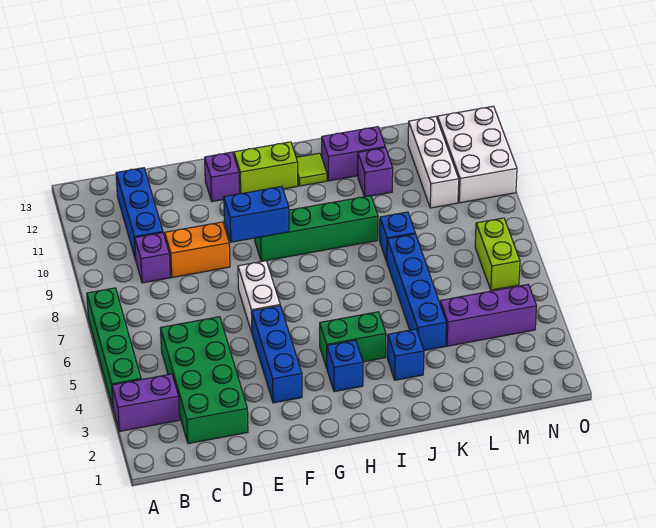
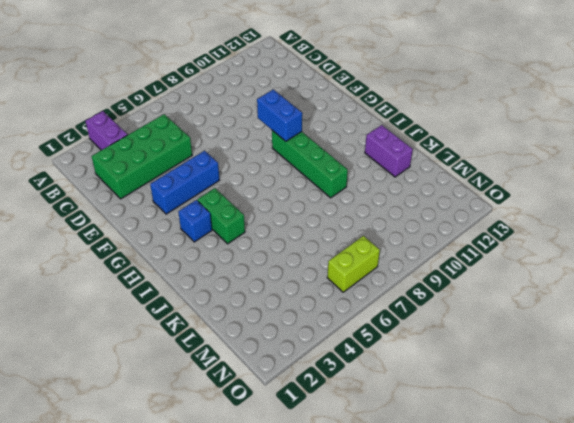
none -> green 1x4 brick [87,288,141,406]
none -> purple 1x1 brick [135,233,170,283]
none -> blue 1x3 brick [116,168,163,260]

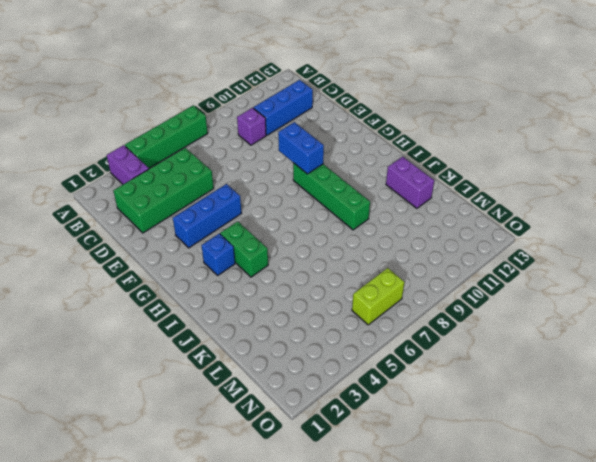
none -> orange 1x2 brick [165,222,230,278]
none -> white 1x2 brick [238,261,280,333]
none -> purple 1x1 brick [205,152,239,202]

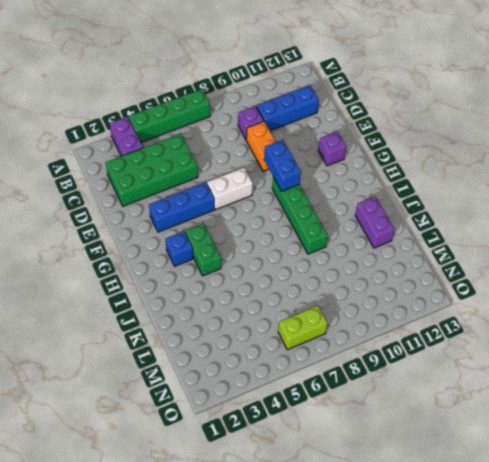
none -> lime 1x2 brick [234,142,298,194]
none -> lime 1x1 tile [296,153,327,186]
none -> blue 1x1 brick [387,329,424,380]

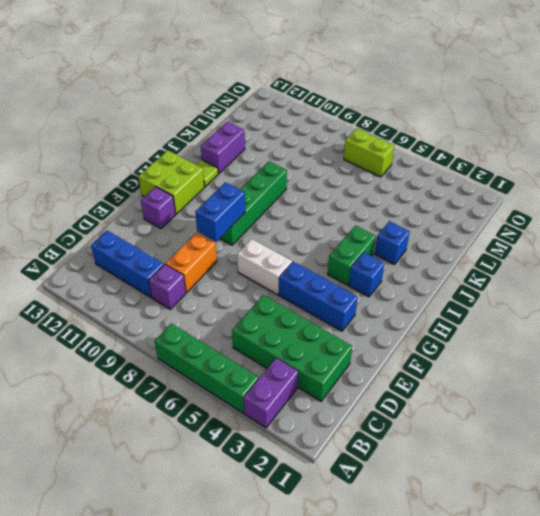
lime 2x2 brick [138,150,205,214] -> lime 1x2 brick [234,142,298,194]
none -> blue 1x4 brick [387,234,446,350]
none -> blue 1x1 brick [380,212,415,262]
none -> purple 1x1 brick [358,148,393,197]

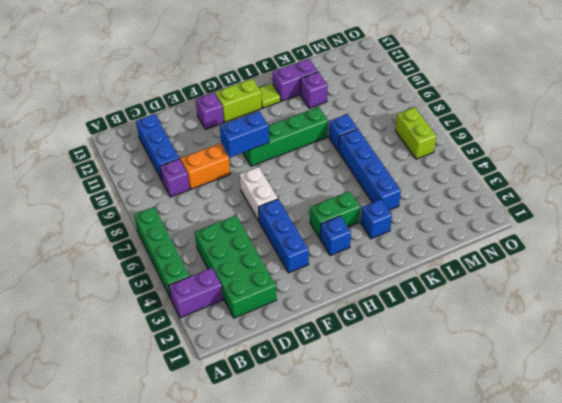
none -> purple 1x3 brick [440,284,537,346]
none -> white 1x3 brick [408,116,459,208]
none -> white 2x3 brick [437,106,517,203]

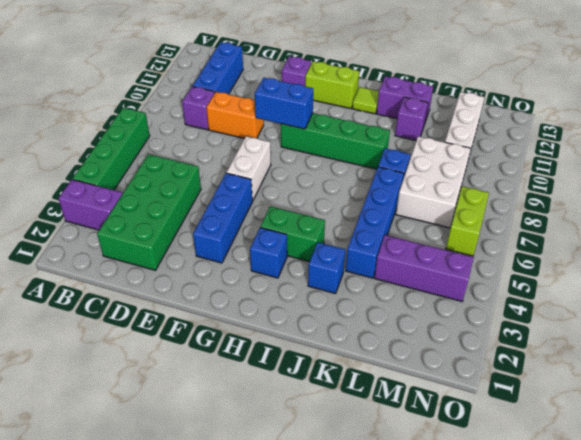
white 2x3 brick [396,137,471,228] -> white 2x3 brick moved to [437,106,517,203]

